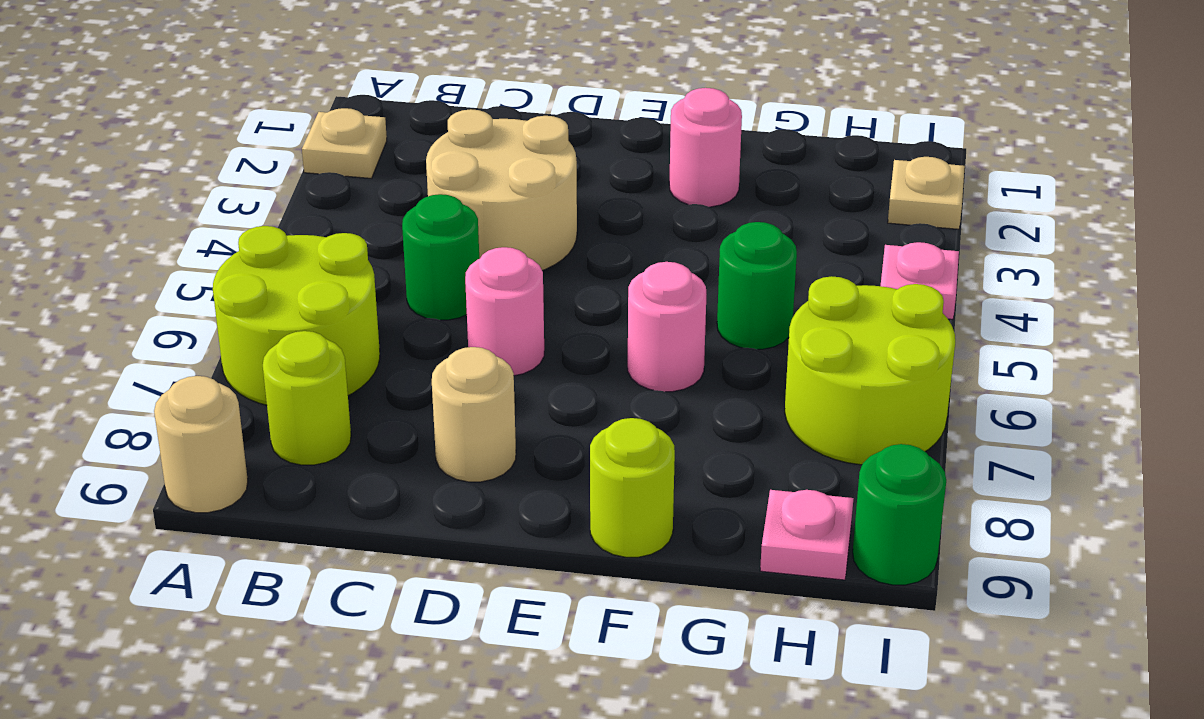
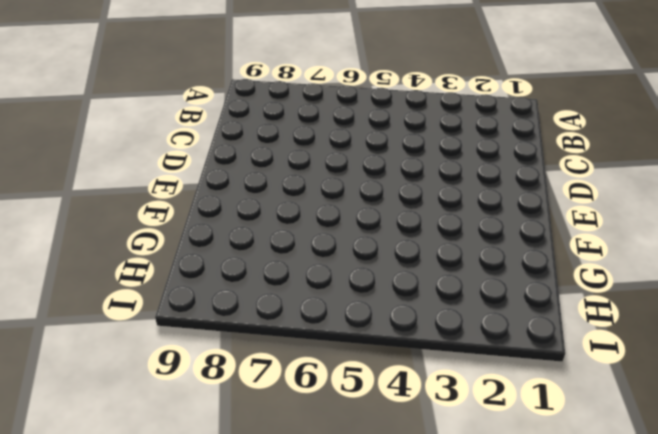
none -> tan 1x1 plate [302,108,387,178]
none -> lime 2x2 round brick [213,226,380,405]
none -> tan 1x1 round brick [154,376,248,513]

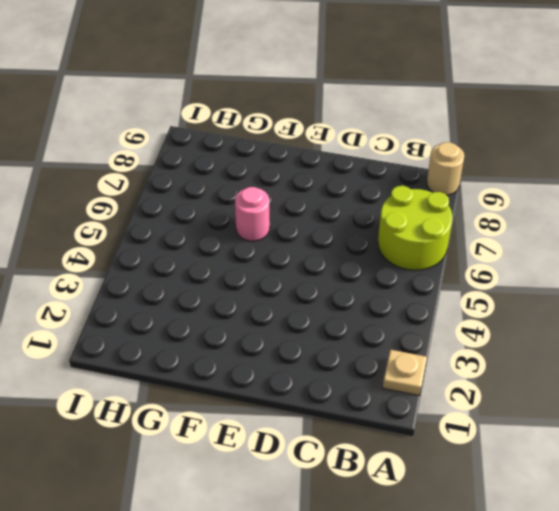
none -> lime 1x1 round brick [263,331,351,465]
none -> tan 2x2 round brick [426,109,577,271]
none -> green 1x1 round brick [402,194,479,320]

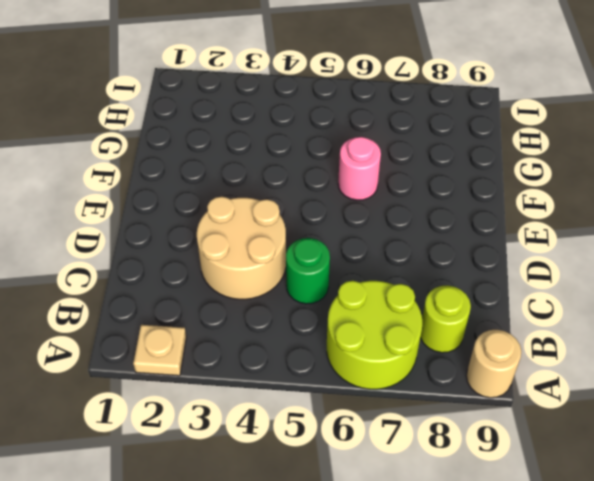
none -> pink 1x1 round brick [465,247,544,376]
none -> tan 1x1 round brick [432,347,516,482]
none -> pink 1x1 round brick [669,88,742,207]

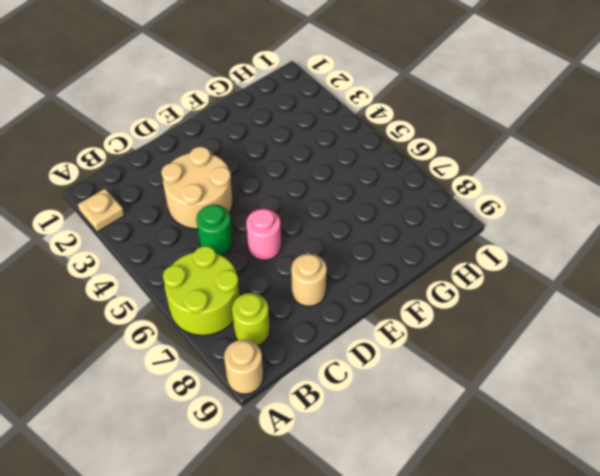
none -> pink 1x1 round brick [669,88,742,207]
none -> pink 1x1 round brick [628,262,706,392]
none -> lime 1x1 round brick [590,418,675,557]

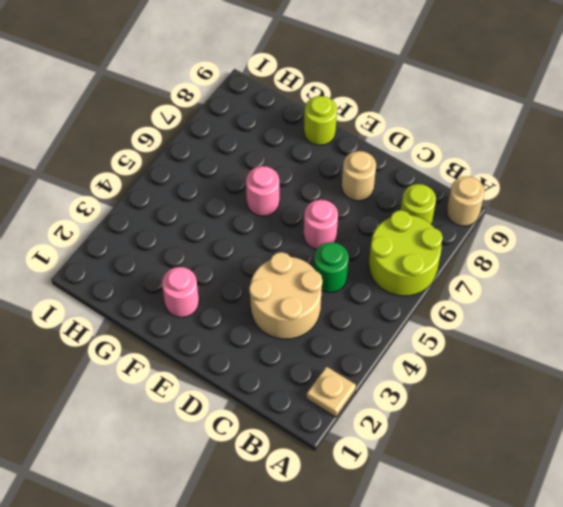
none -> green 1x1 round brick [717,222,797,349]
none -> lime 2x2 round brick [785,276,955,465]
none -> pink 1x1 plate [760,490,853,580]

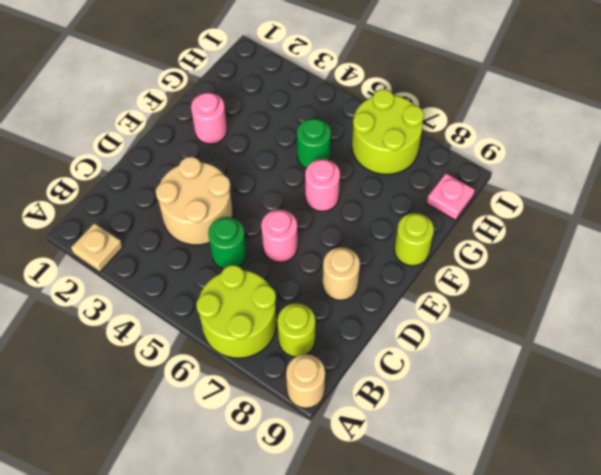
none -> tan 1x1 plate [888,157,965,229]
none -> pink 1x1 plate [881,242,959,319]
none -> green 1x1 round brick [853,444,946,585]

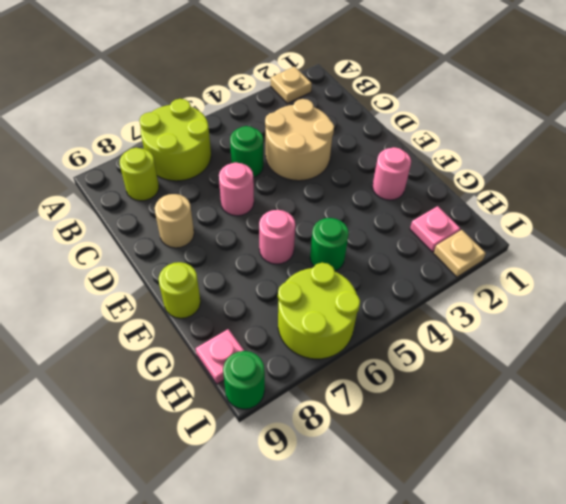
pink 1x1 plate [410,206,460,252] -> pink 1x1 plate moved to [881,242,959,319]
none -> tan 1x1 round brick [154,376,248,513]

